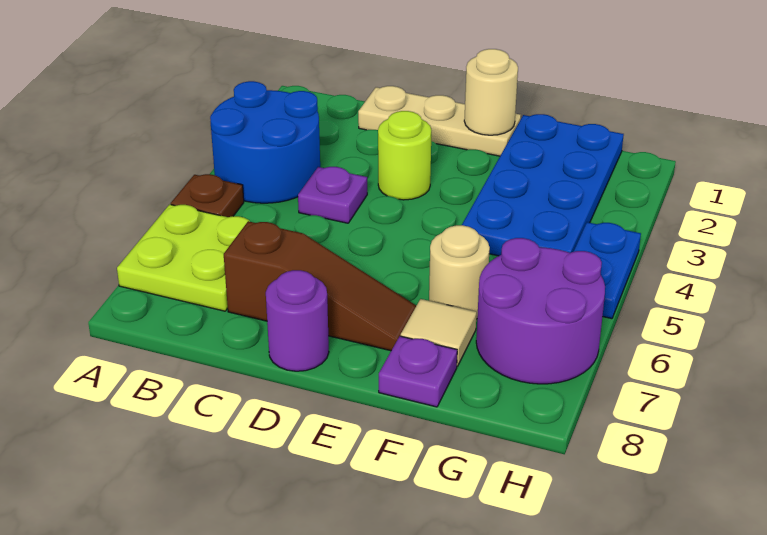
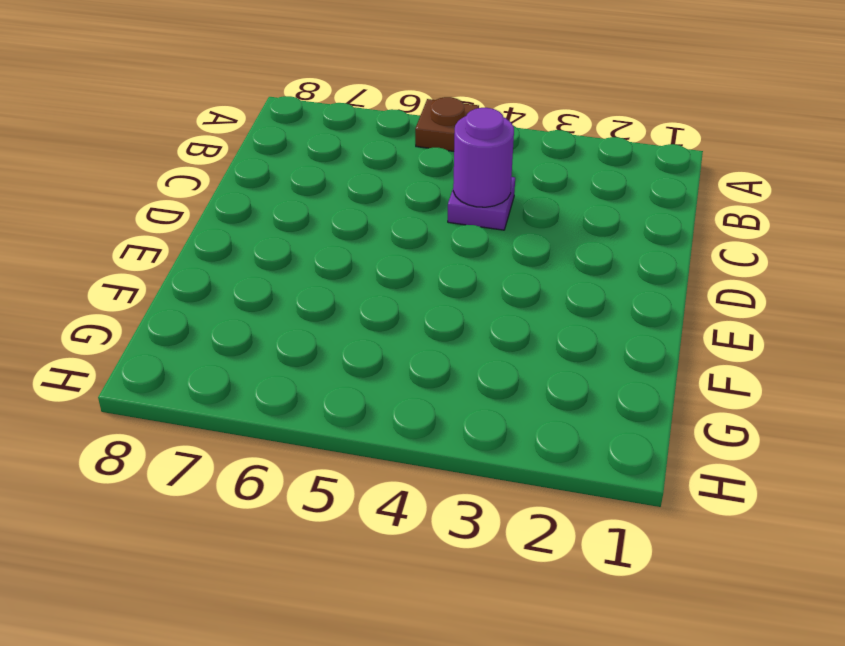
purple 1x1 round brick [453,108,514,207] -> purple 1x1 round brick moved to [266,270,329,371]
none -> blue 2x2 round brick [210,81,320,203]
none -> lime 2x2 plate [117,204,250,311]
none -> tan 1x3 plate [358,86,521,156]

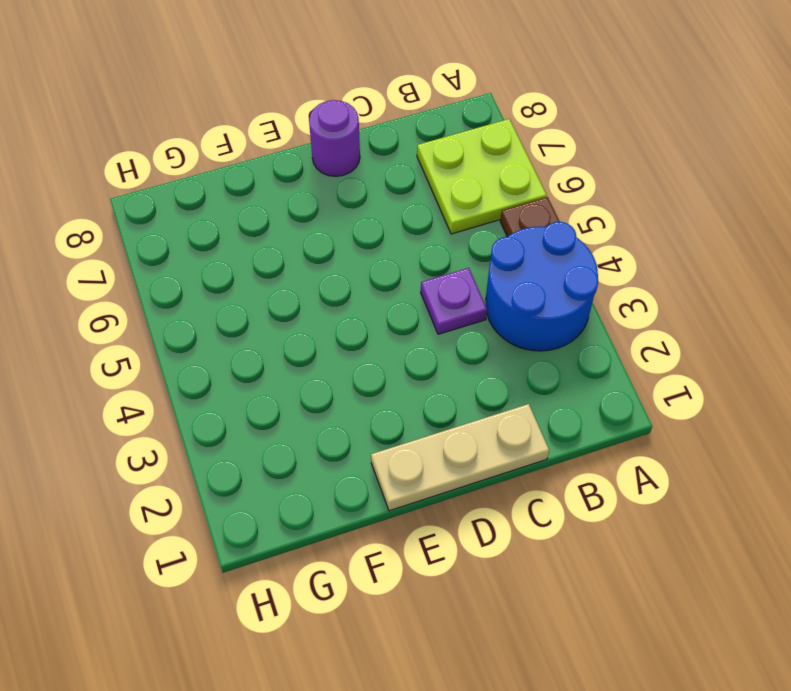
none -> brown 1x3 slope [224,221,416,351]
none -> lime 1x1 round brick [378,111,431,200]
none -> blue 2x4 plate [462,114,624,256]

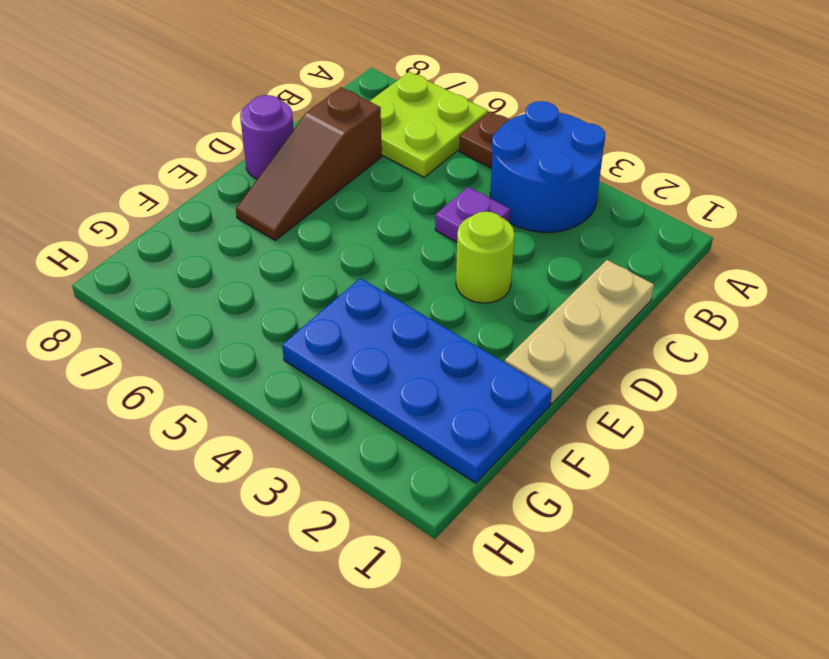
none -> tan 1x1 round brick [429,225,490,319]
none -> tan 1x1 tile [401,299,477,366]
none -> purple 1x1 plate [379,336,457,407]

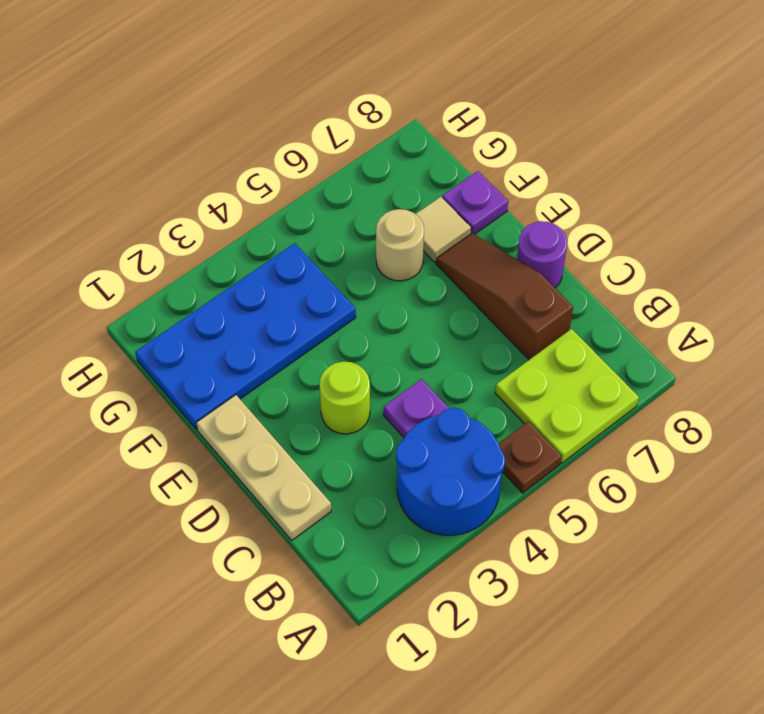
none -> purple 2x2 round brick [476,238,605,384]
none -> blue 1x2 plate [573,222,641,319]
none -> tan 1x1 round brick [464,49,518,135]

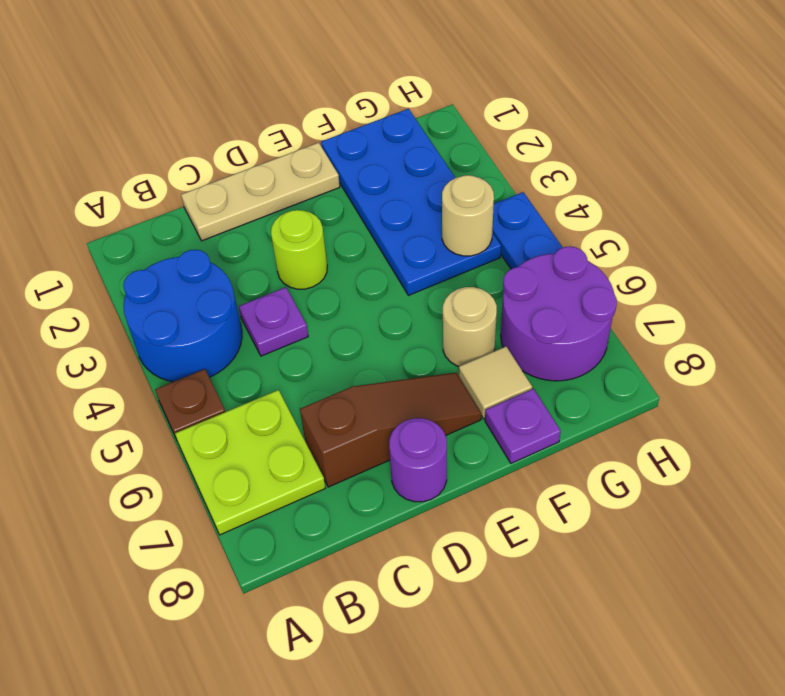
tan 1x1 round brick [442,175,494,256] -> tan 1x1 round brick moved to [464,49,518,135]

